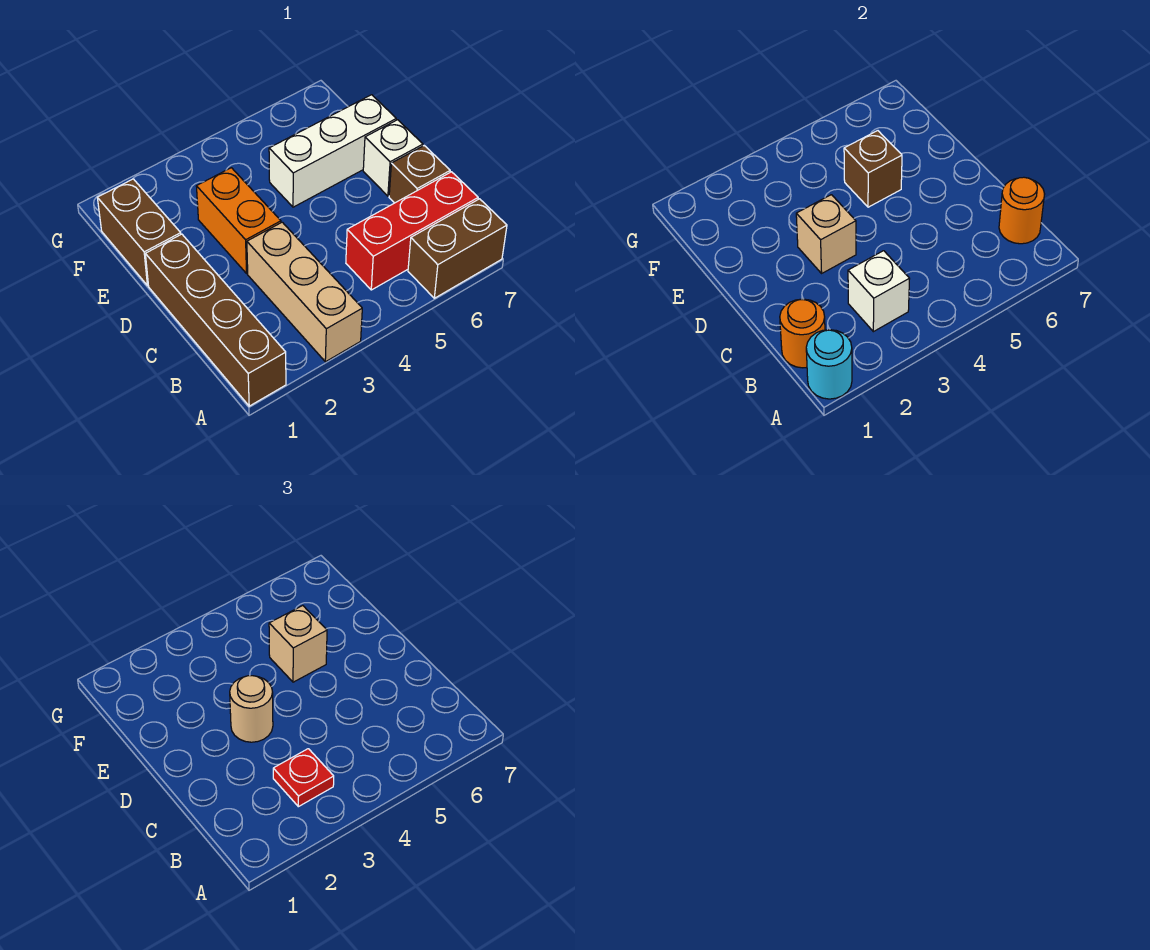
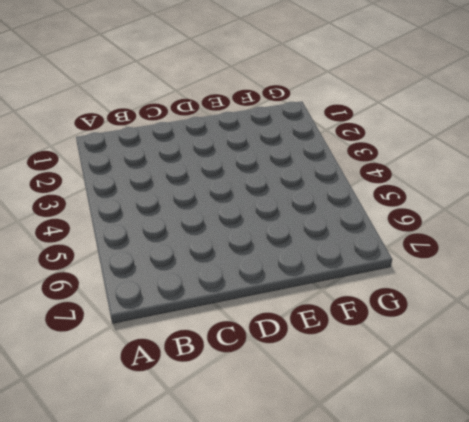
none -> brown 1x4 brick [145,234,286,406]
none -> tan 1x3 brick [247,222,362,362]
none -> brown 1x2 brick [408,199,507,298]

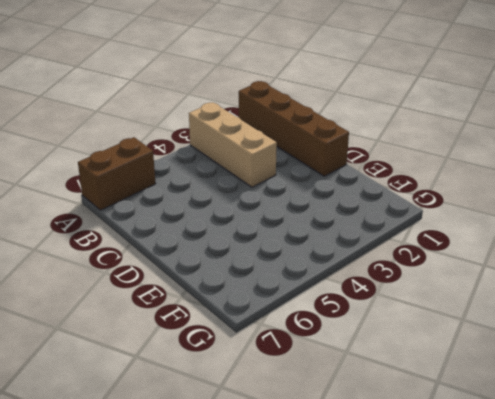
none -> red 1x3 brick [346,172,478,290]
none -> brown 1x1 brick [389,146,450,203]
none -> orange 1x2 brick [196,168,281,273]

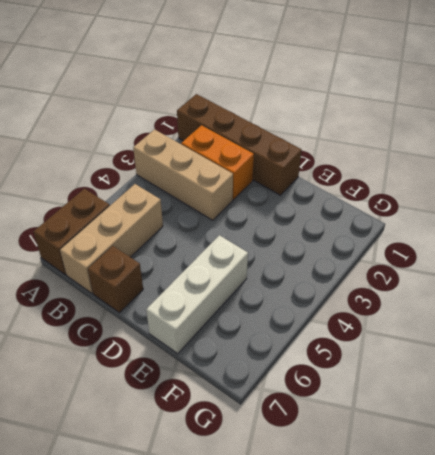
orange 1x2 brick [181,125,254,200] -> orange 1x2 brick moved to [196,168,281,273]
tan 1x3 brick [60,184,163,293] -> red 1x3 brick [346,172,478,290]
none -> white 1x1 brick [363,120,423,196]
none -> brown 1x2 brick [97,179,181,286]
none -> cyan 1x1 round brick [806,330,852,399]

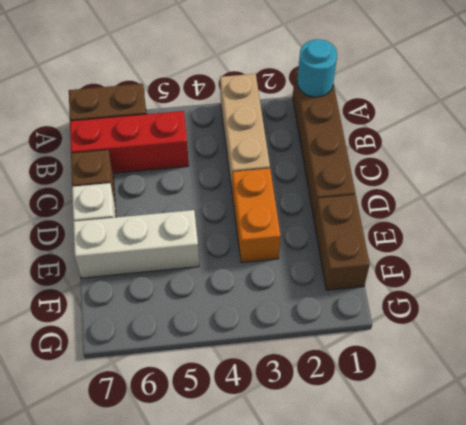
none -> orange 1x1 round brick [780,299,825,368]
none -> white 1x1 brick [848,251,910,332]
none -> orange 1x1 round brick [999,177,1044,244]

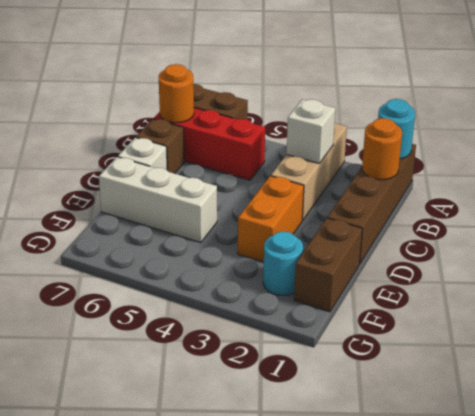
cyan 1x1 round brick [263,231,303,295] -> none
none -> tan 1x1 brick [796,195,856,273]
none -> brown 1x1 brick [844,131,902,207]
none -> red 1x1 plate [273,749,334,807]

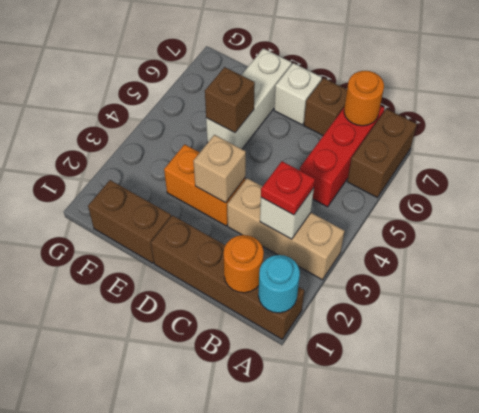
none -> tan 1x1 round brick [230,676,273,742]
none -> tan 1x1 brick [269,606,327,682]

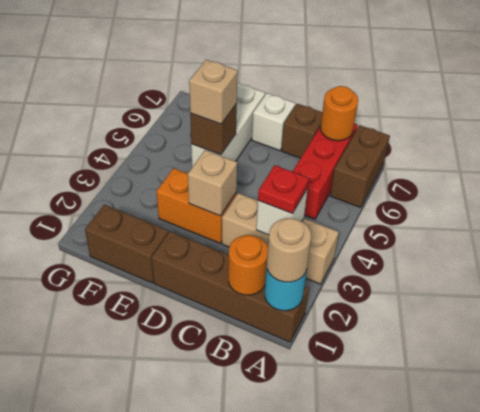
tan 1x1 round brick [267,218,311,282] -> tan 1x1 round brick moved to [230,676,273,742]

